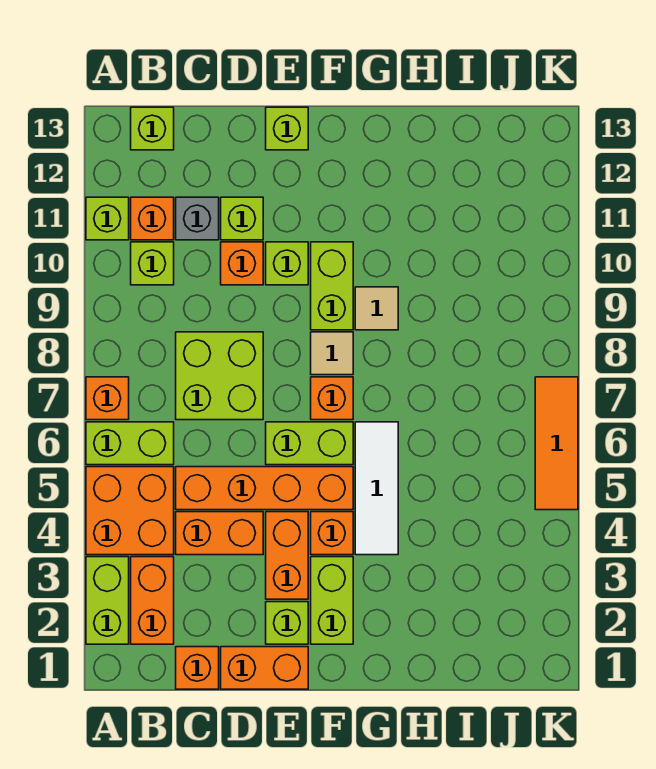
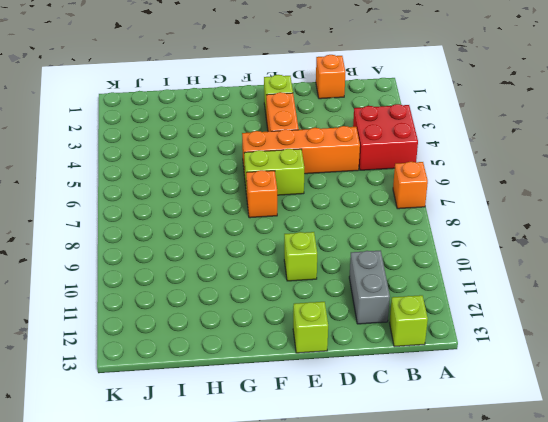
red 2x2 brick [353,104,418,170] -> orange 2x2 brick [86,467,174,555]
grey 1x2 brick [349,251,390,324] -> grey 1x1 brick [176,197,219,240]
none -> lime 1x2 brick [86,557,129,644]
none -> lime 1x2 brick [86,422,174,465]
none -> lime 1x1 brick [86,197,129,240]
none -> orange 1x2 brick [131,557,174,644]

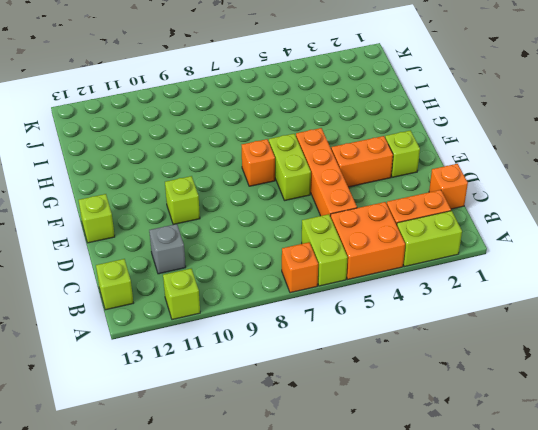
none -> lime 1x1 brick [131,242,174,285]
none -> orange 1x1 brick [131,197,174,240]
none -> orange 1x2 brick [176,512,263,555]
none -> lime 2x2 brick [176,332,263,420]

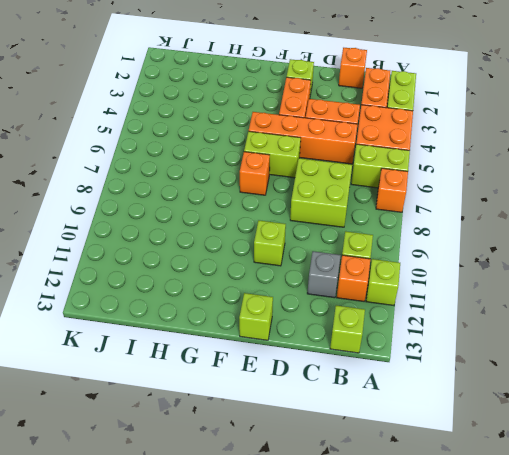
none -> orange 1x2 brick [221,647,308,689]
none -> orange 1x1 brick [221,242,263,285]
none -> lime 1x1 brick [221,197,263,240]
none -> lime 1x2 brick [311,557,353,644]

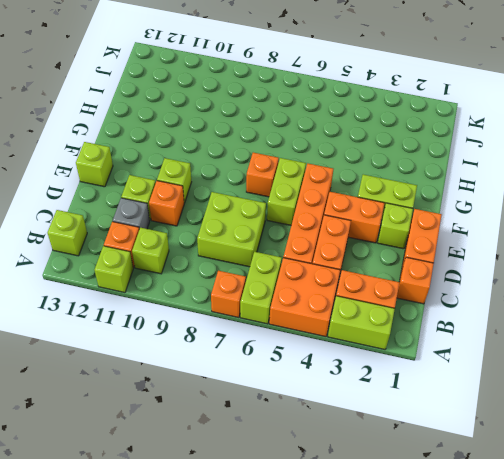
none -> orange 1x1 brick [311,512,353,555]
none -> tan 1x1 tile [311,332,353,375]
none -> lime 1x2 brick [311,242,353,330]
none -> white 1x3 tile [355,422,398,555]

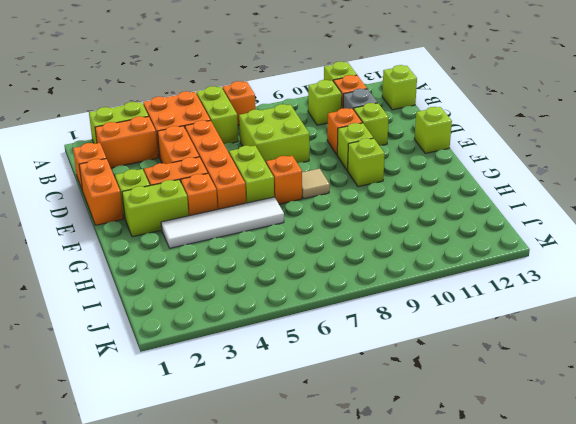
lime 1x1 brick [348,138,385,187] -> lime 1x2 brick [311,242,353,330]
white 1x4 tile [161,197,284,248] -> white 1x3 tile [355,422,398,555]
none -> tan 1x1 tile [355,287,398,330]
none -> orange 1x3 tile [535,377,578,510]

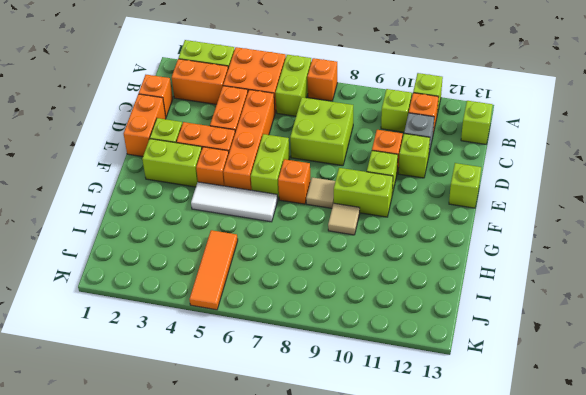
orange 1x3 tile [189,230,238,310] -> orange 1x3 tile turned to [535,377,578,510]

